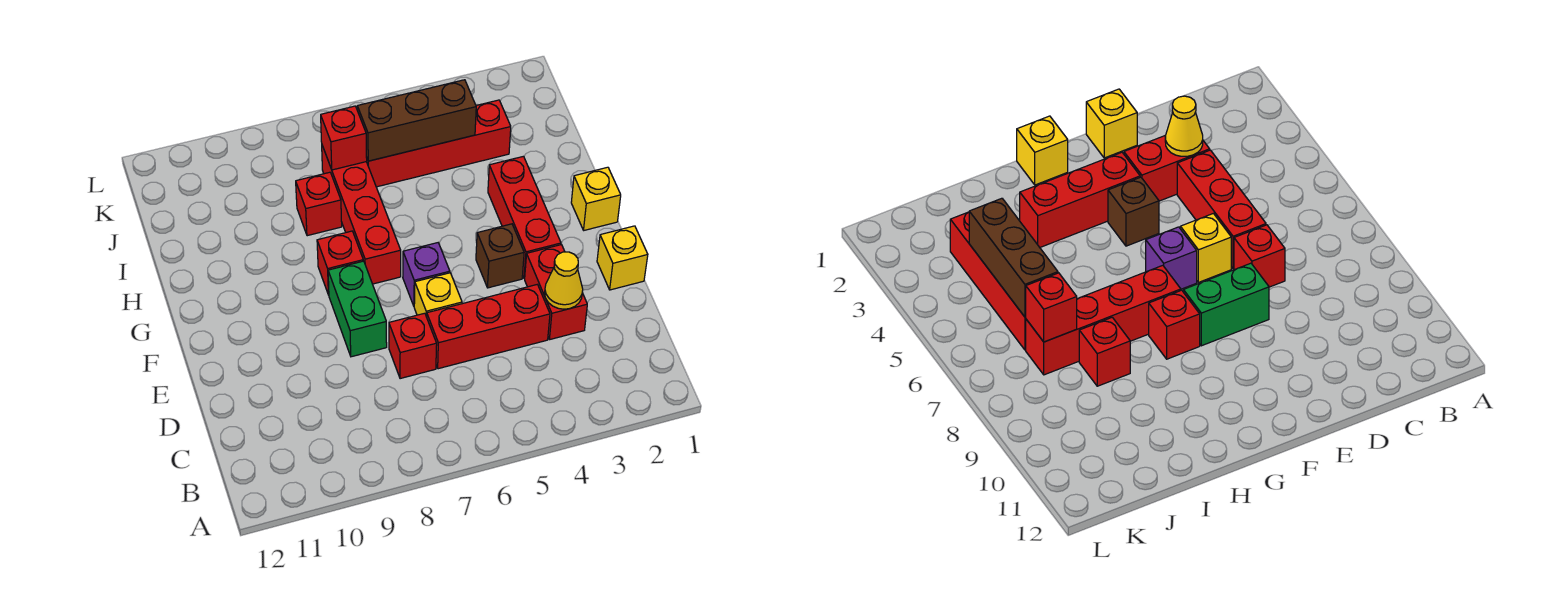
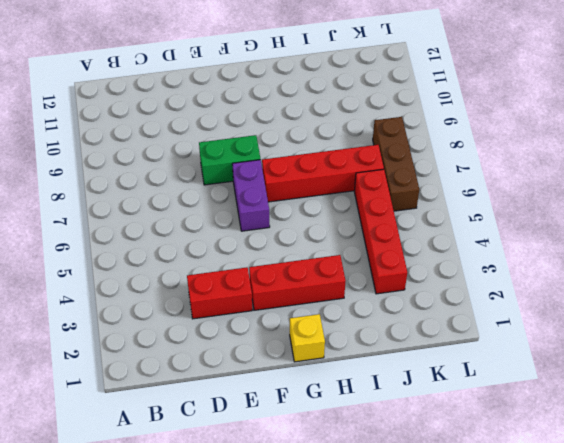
purple 1x2 brick [232,160,270,231] -> purple 1x1 brick [403,243,450,306]
brown 1x3 brick [373,117,419,211] -> brown 1x3 brick moved to [357,80,476,161]
none -> red 1x3 brick [427,284,550,369]
none -> red 1x1 brick [389,313,437,379]
none -> yellow 1x1 brick [597,226,648,290]

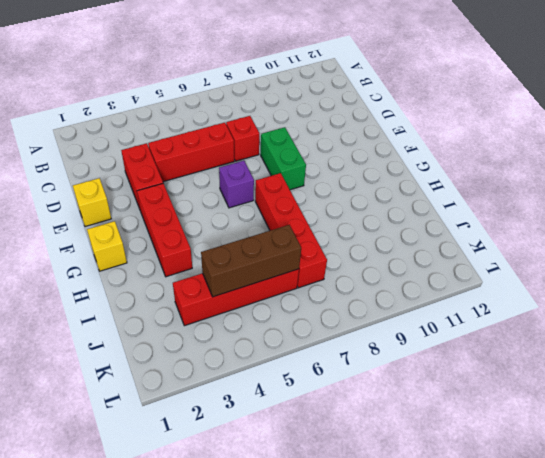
none -> yellow 1x1 brick [414,273,462,317]
none -> brown 1x1 brick [476,224,524,288]
none -> red 1x1 brick [317,231,363,295]

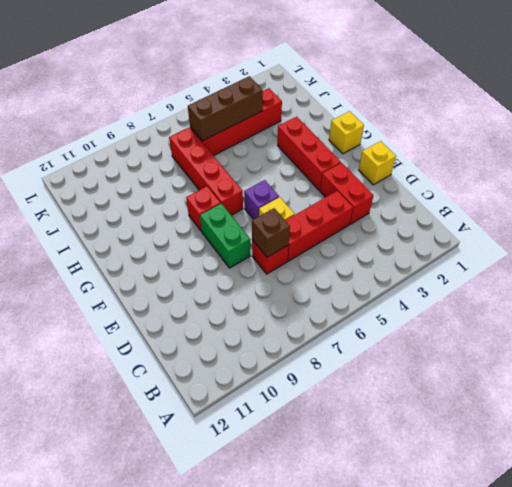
brown 1x1 brick [252,208,290,257] -> brown 1x1 brick moved to [476,224,524,288]
none -> red 1x1 brick [296,172,342,236]
none -> yellow 1x1 cone [545,252,583,309]
none -> red 1x1 brick [321,106,367,170]

